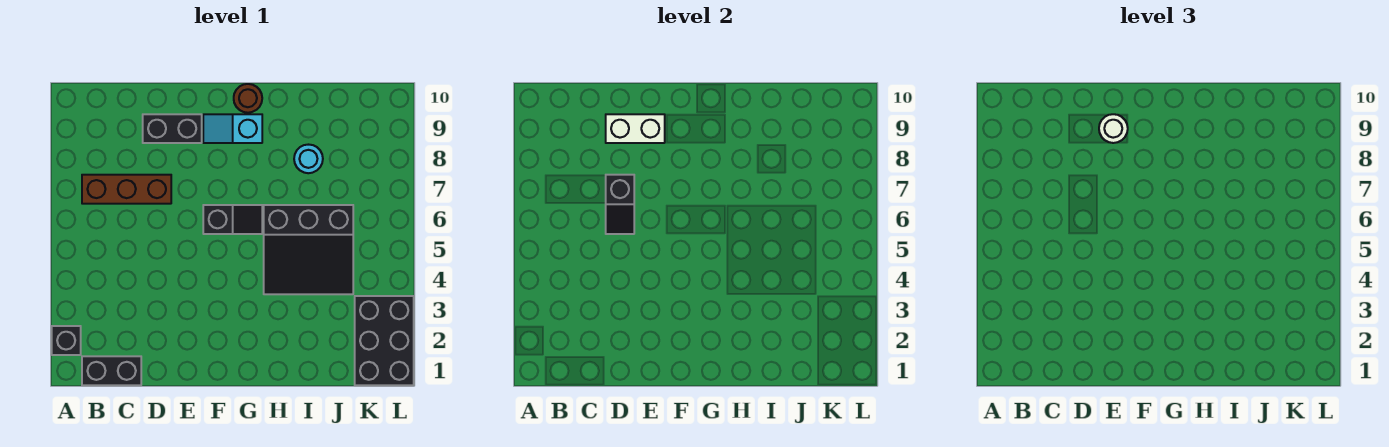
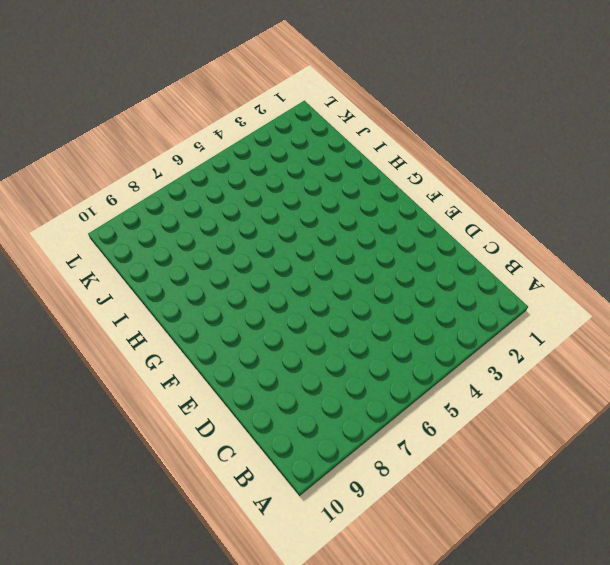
none -> black 1x1 brick [52,326,81,355]
none -> black 1x2 brick [82,356,141,385]
none -> brown 1x3 brick [82,175,171,204]

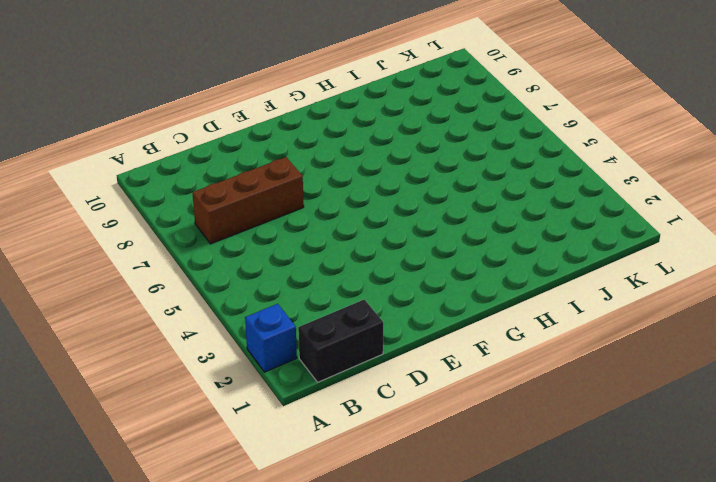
blue 1x1 brick [245,304,297,372] -> black 1x1 brick [52,326,81,355]
none -> black 1x2 brick [143,114,202,143]
none -> black 1x2 slope [203,205,262,234]
none -> cyan 1x2 slope [203,114,262,143]

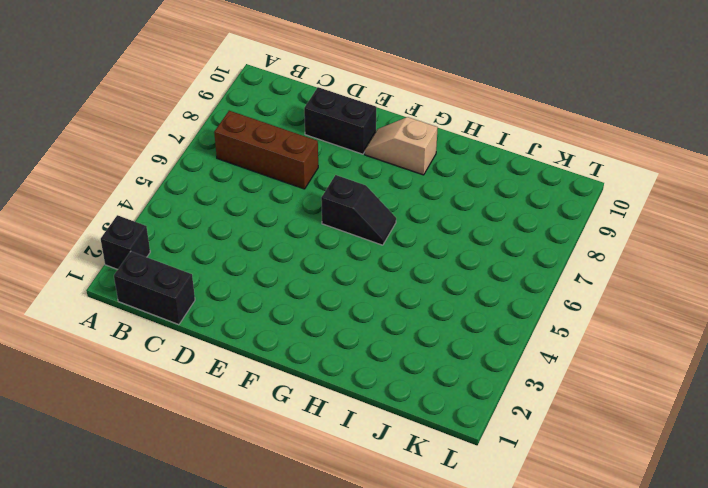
tan 1x2 slope [365,117,438,175] -> cyan 1x2 slope [203,114,262,143]
none -> brown 1x1 round brick [234,84,262,113]
none -> black 3x3 slope [264,205,353,294]
none -> cyan 1x1 round brick [294,145,323,173]

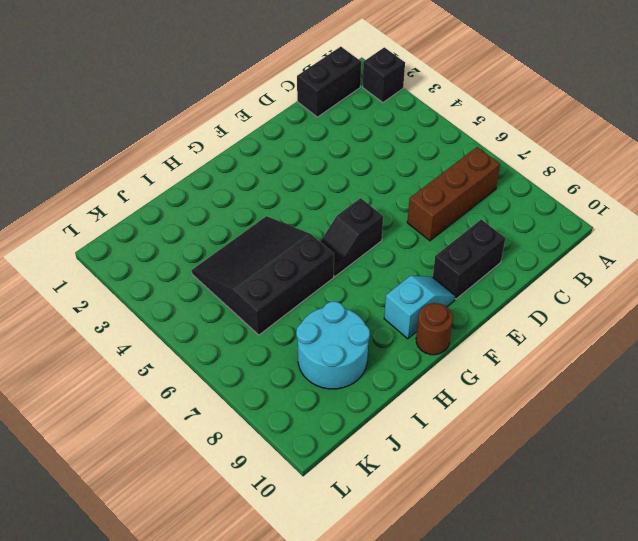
cyan 2x2 round brick [296,302,370,389] -> cyan 1x1 round brick [294,145,323,173]
none -> black 2x3 brick [355,296,414,385]
none -> black 1x2 slope [606,175,634,234]
none -> white 1x2 brick [606,114,665,143]

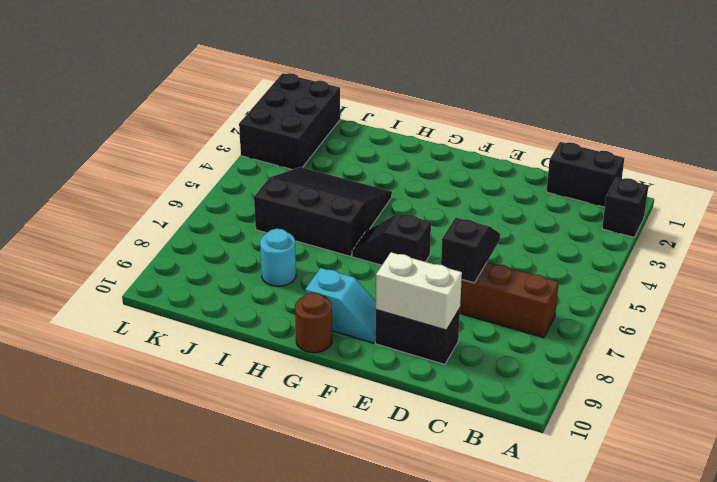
none -> white 1x1 round brick [1099,114,1128,143]

